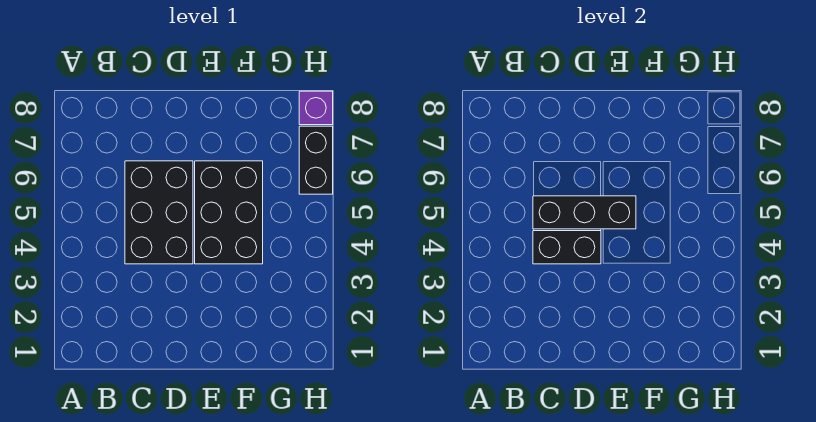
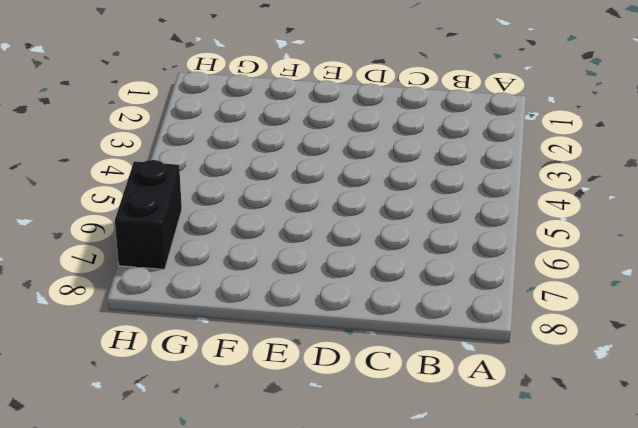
none -> black 2x3 brick [125,161,193,264]
none -> black 2x3 brick [195,161,263,264]

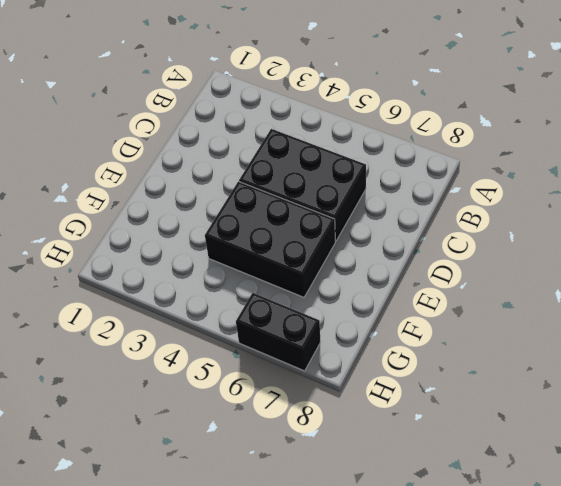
none -> purple 1x1 brick [299,91,333,125]
none -> black 1x2 brick [533,231,601,264]

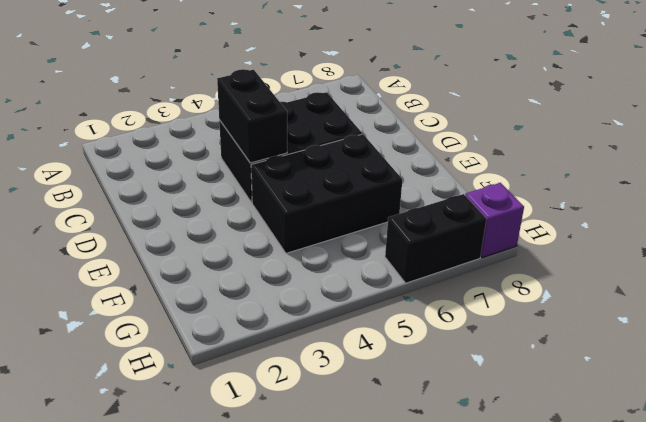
none -> black 1x3 brick [533,196,636,229]

